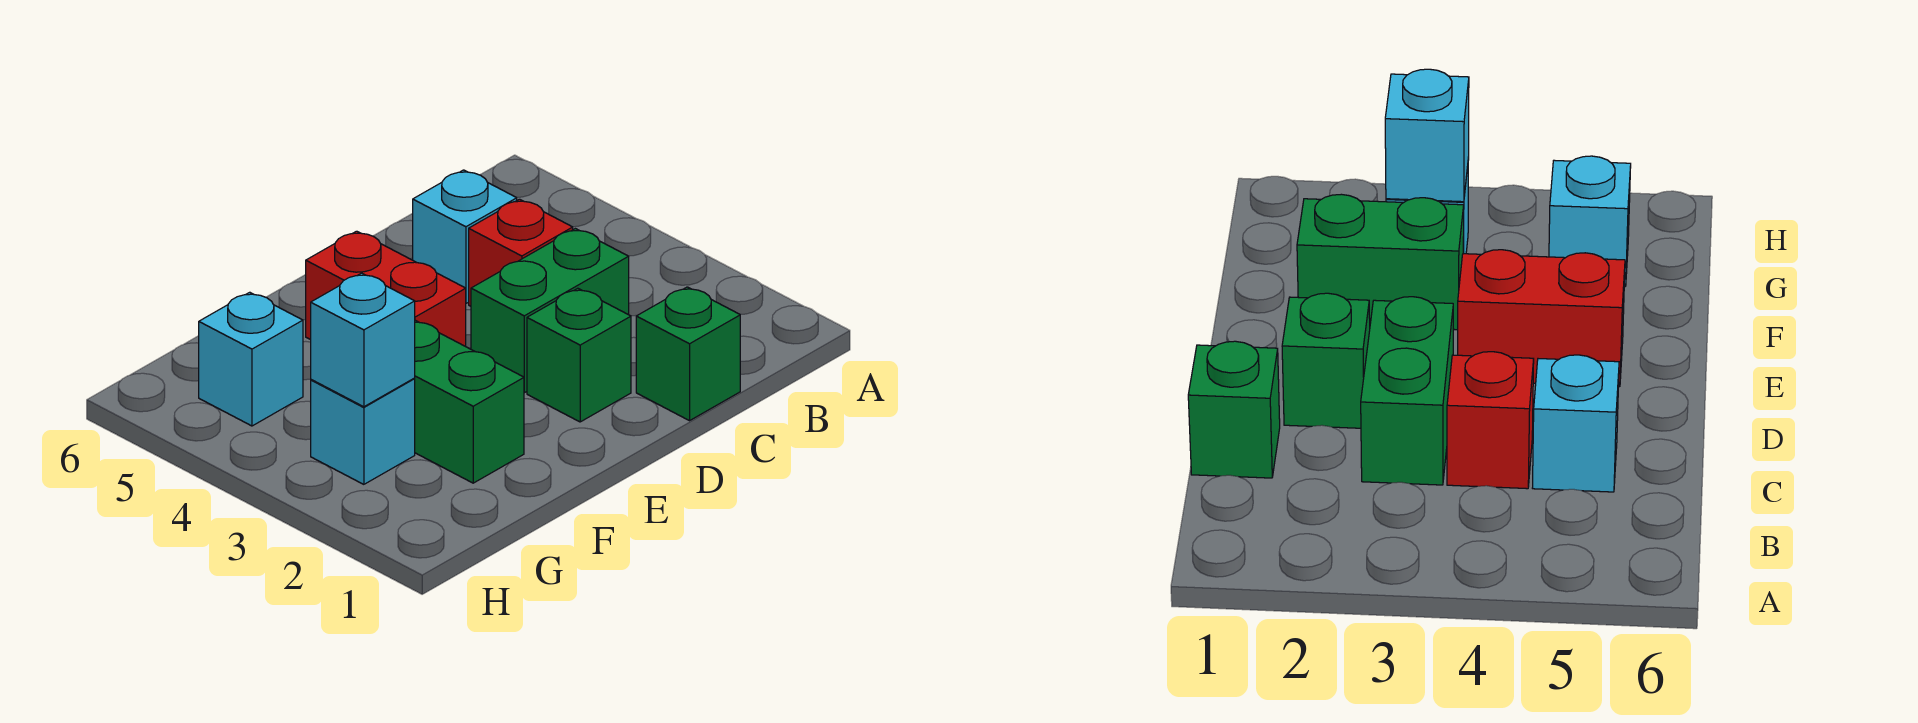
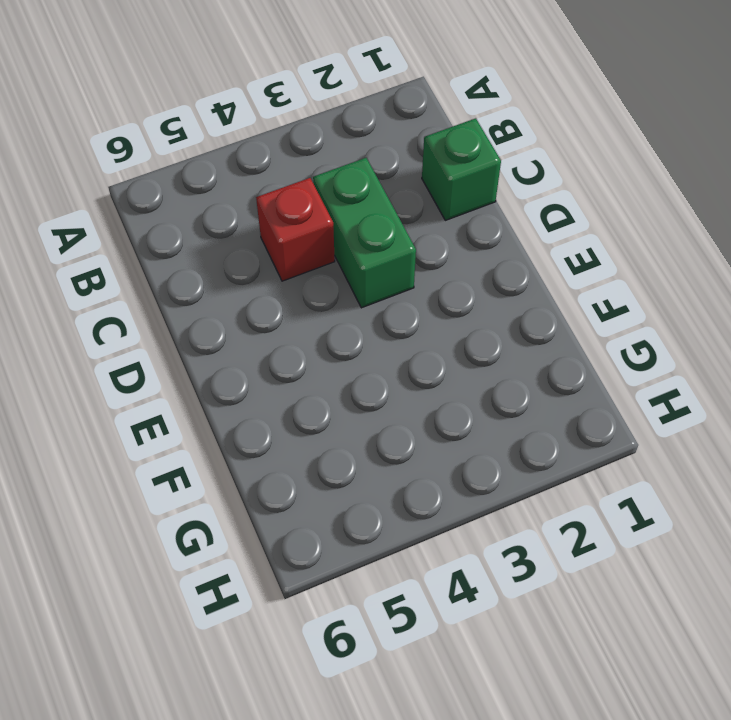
none -> cyan 1x1 brick [413,170,517,303]
none -> green 1x1 brick [527,288,631,422]

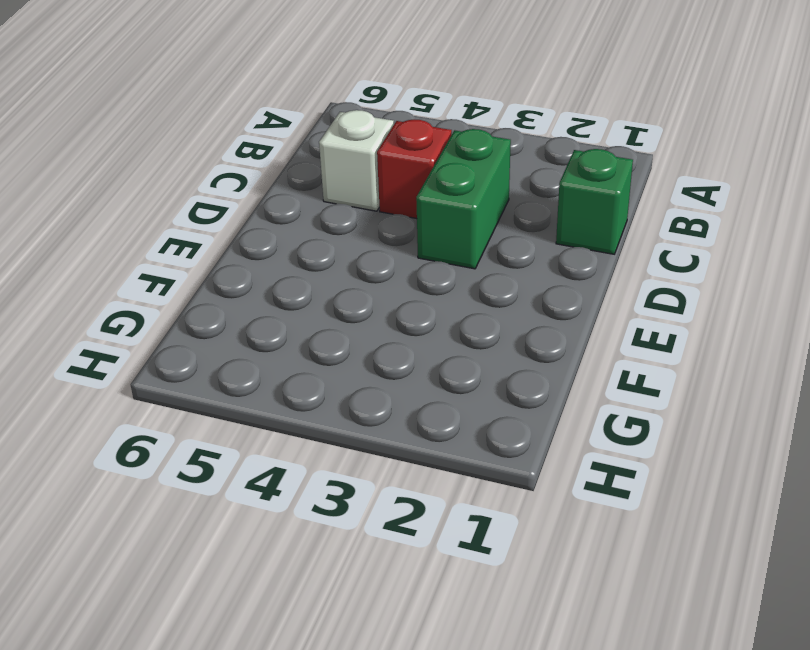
white 1x1 brick [319,110,394,211] -> cyan 1x1 brick [413,170,517,303]
none -> green 1x1 brick [527,288,631,422]
none -> red 1x2 brick [306,231,466,346]

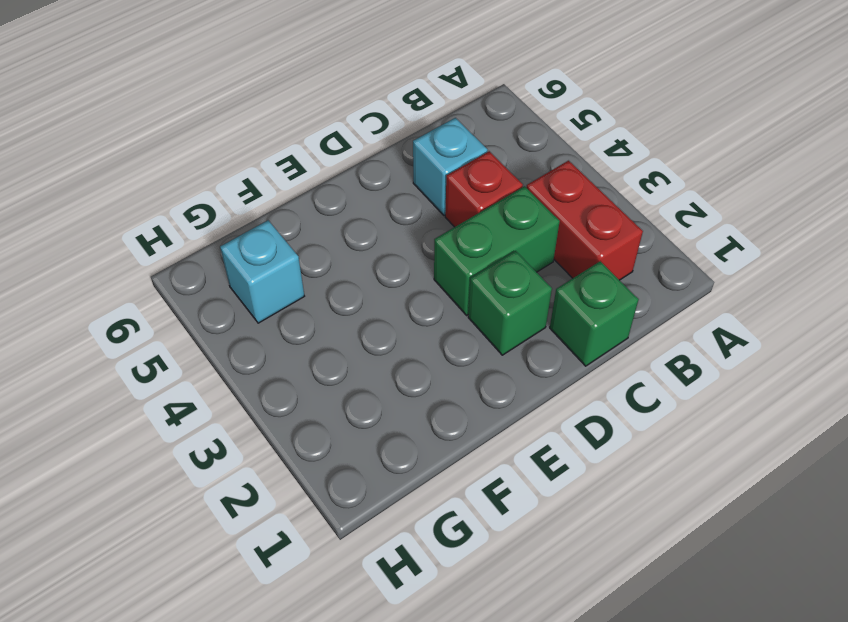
red 1x2 brick [526,161,643,280] -> red 1x2 brick moved to [306,231,466,346]
none -> green 1x2 brick [414,320,524,483]
none -> cyan 1x1 brick [311,379,415,484]

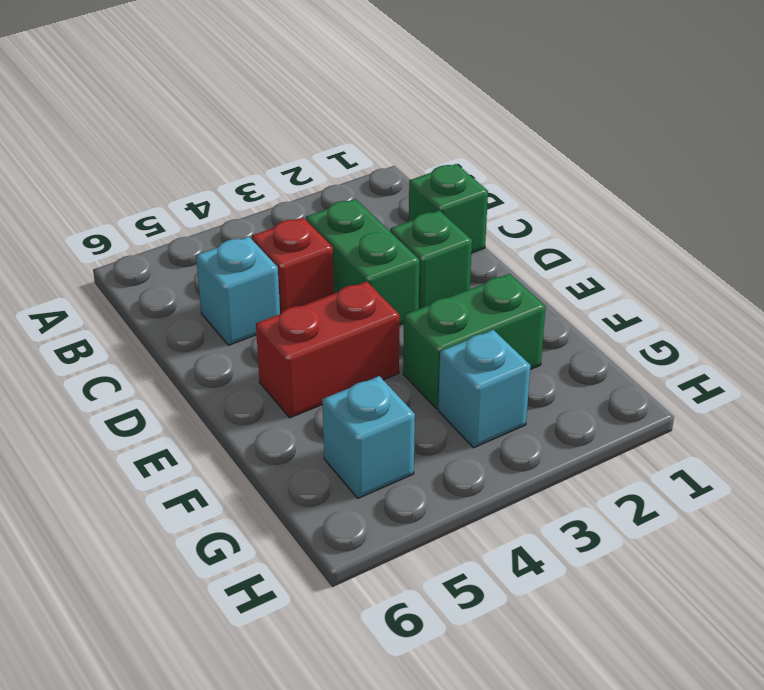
none -> cyan 1x1 brick [311,273,415,407]

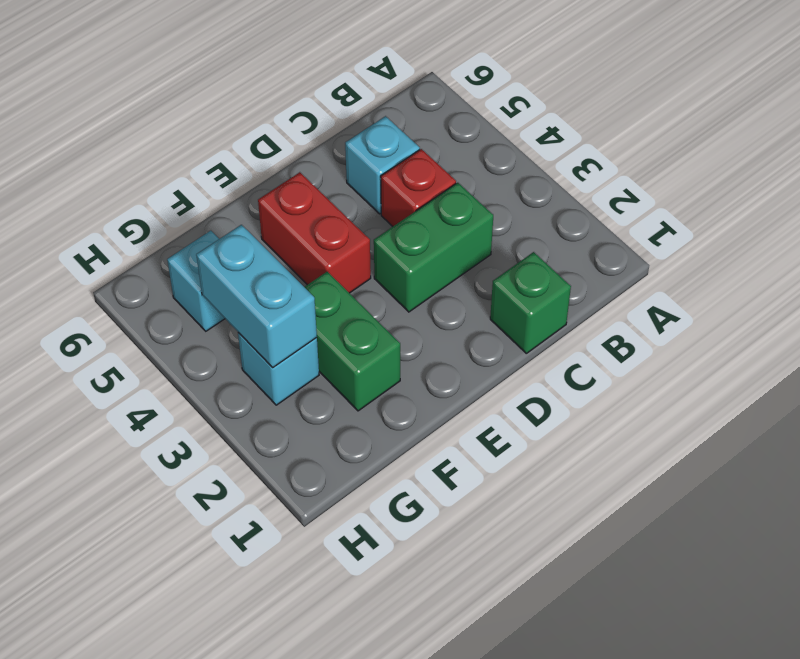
cyan 1x2 brick [196,225,317,368] -> cyan 1x1 brick [311,273,415,407]
none -> green 1x1 brick [527,288,631,422]

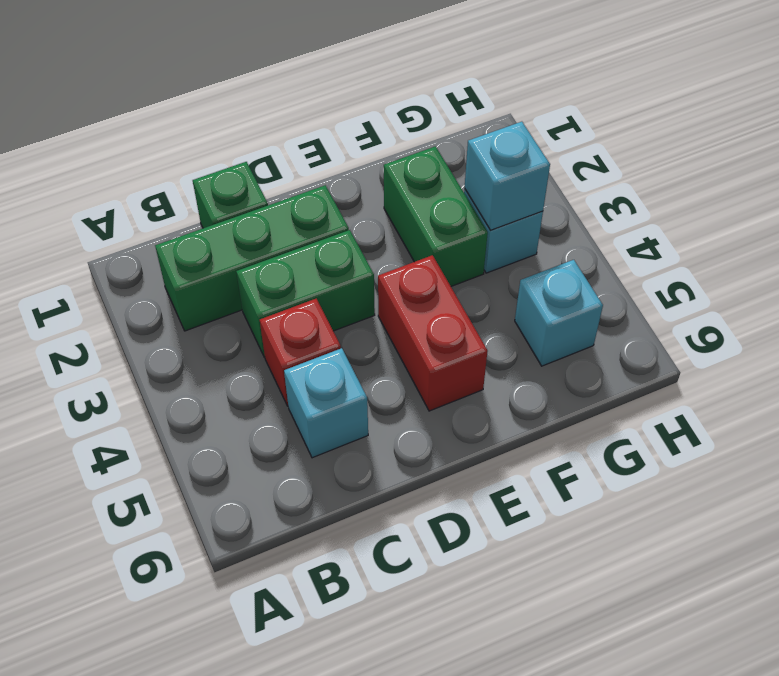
green 1x3 brick [155,185,349,331] -> green 1x1 brick [527,288,631,422]

